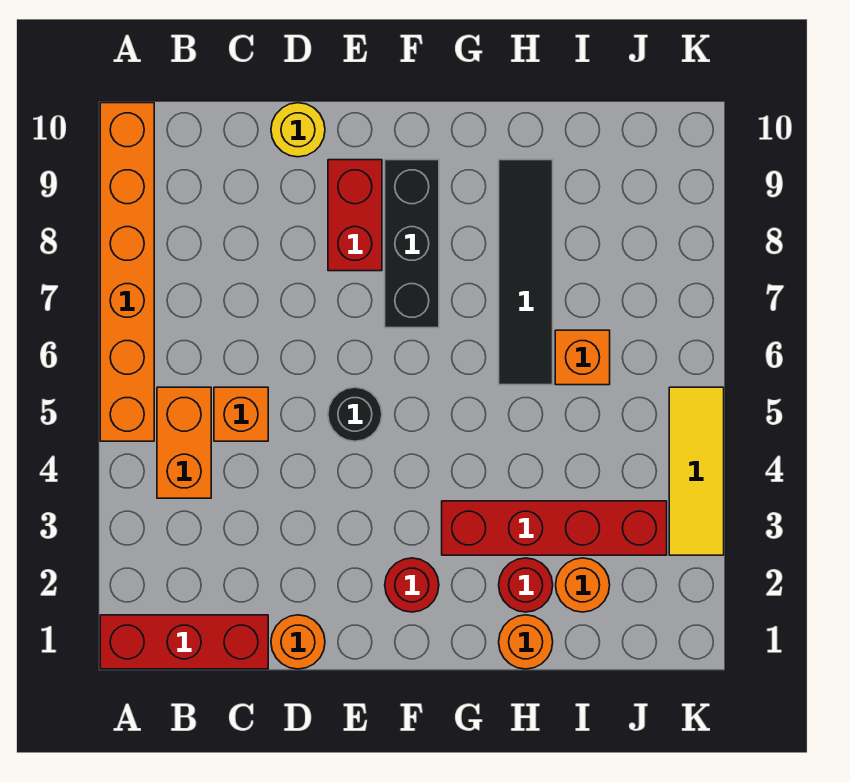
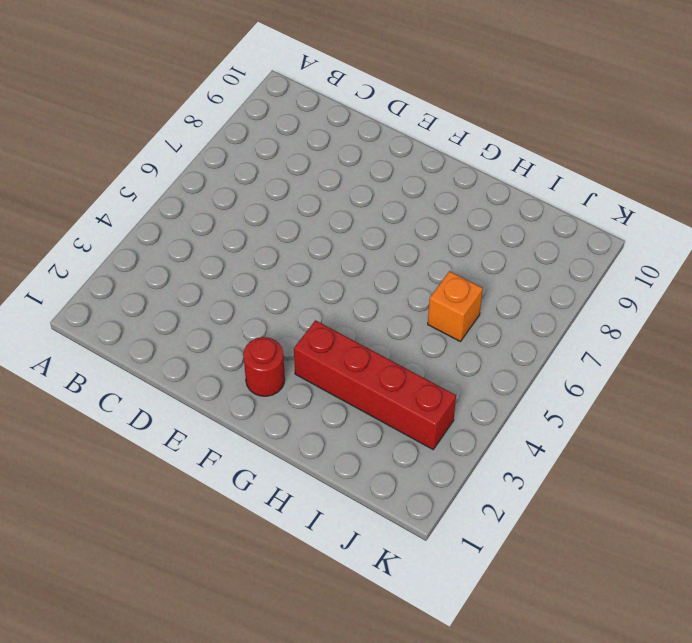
none -> red 1x3 brick [100,615,268,669]
none -> orange 1x6 brick [100,103,154,441]
none -> orange 1x2 brick [157,387,211,498]

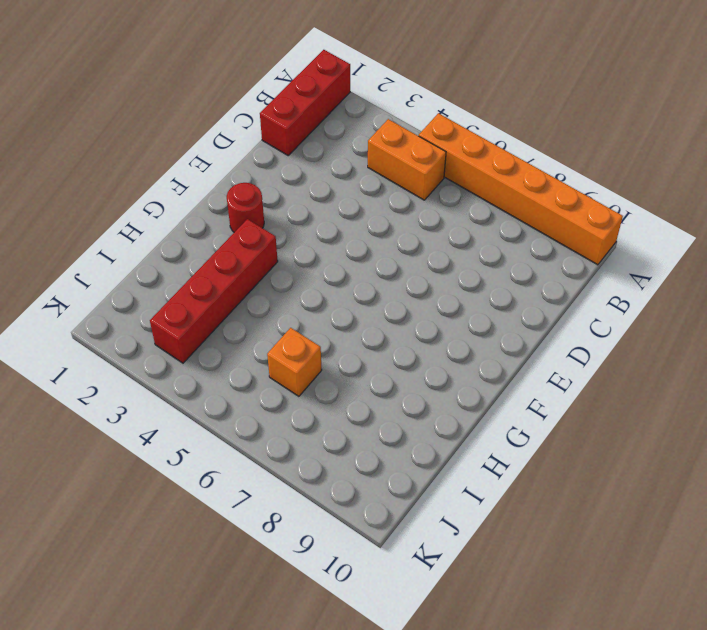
none -> orange 1x1 brick [214,387,268,441]
none -> orange 1x1 round brick [271,615,325,669]
none -> yellow 1x1 round brick [271,103,325,157]

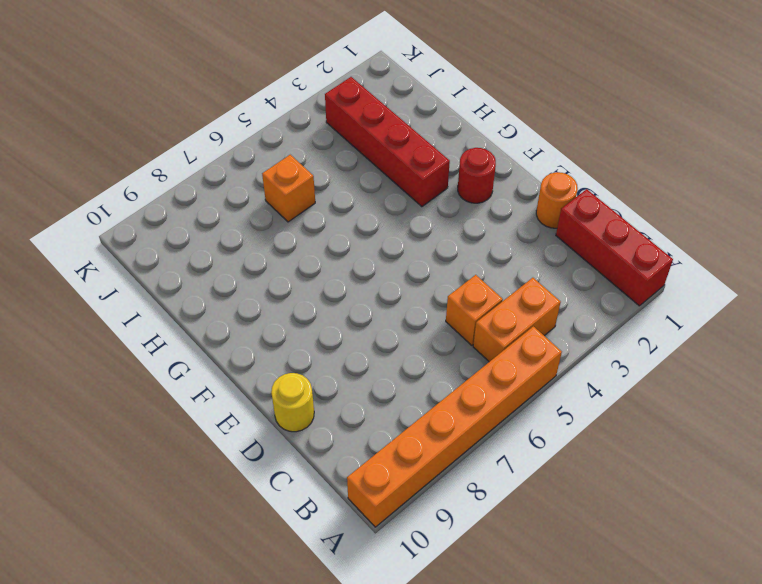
none -> black 1x1 round brick [328,387,382,441]
none -> red 1x2 brick [328,160,382,271]
none -> black 1x3 brick [385,160,439,328]

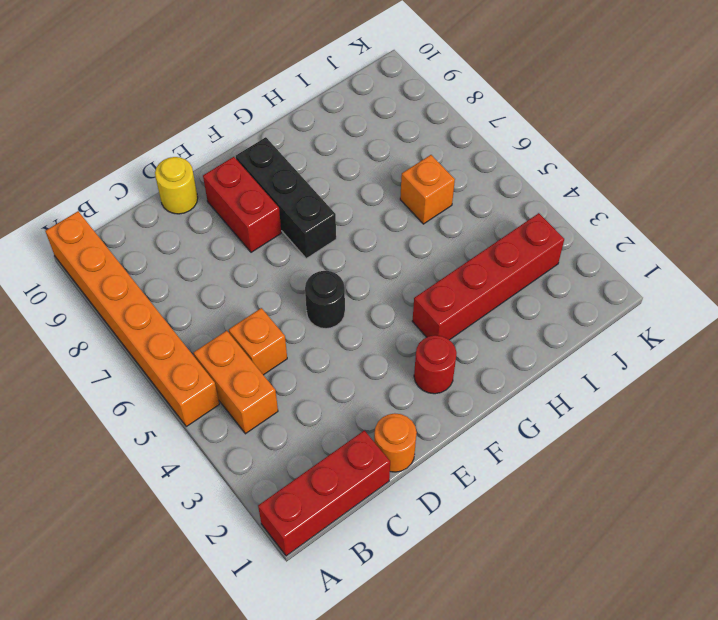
none -> orange 1x1 round brick [499,615,553,669]
none -> red 1x1 round brick [499,558,553,612]
none -> black 1x4 tile [499,160,553,385]

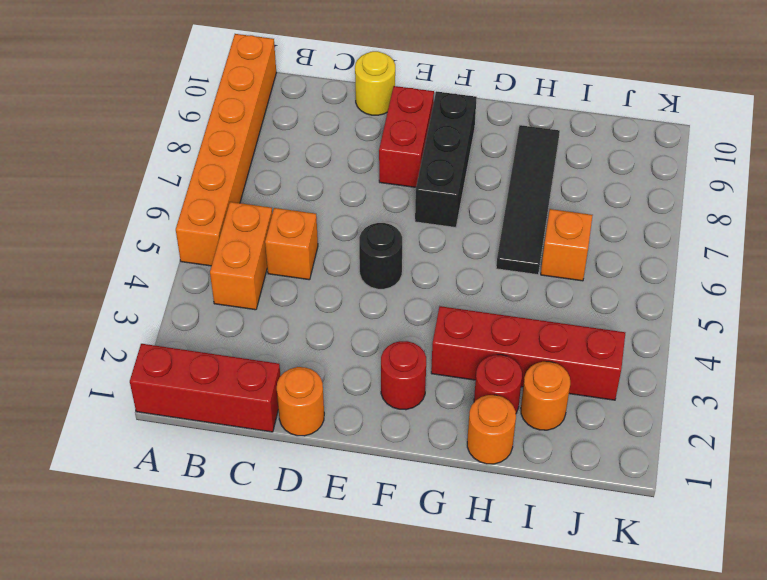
none -> yellow 1x3 tile [669,387,724,555]

